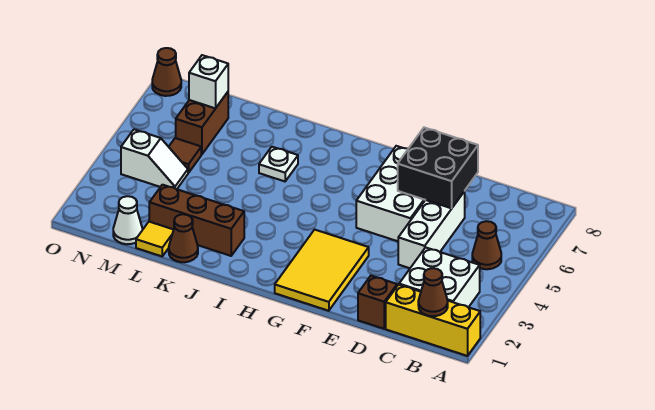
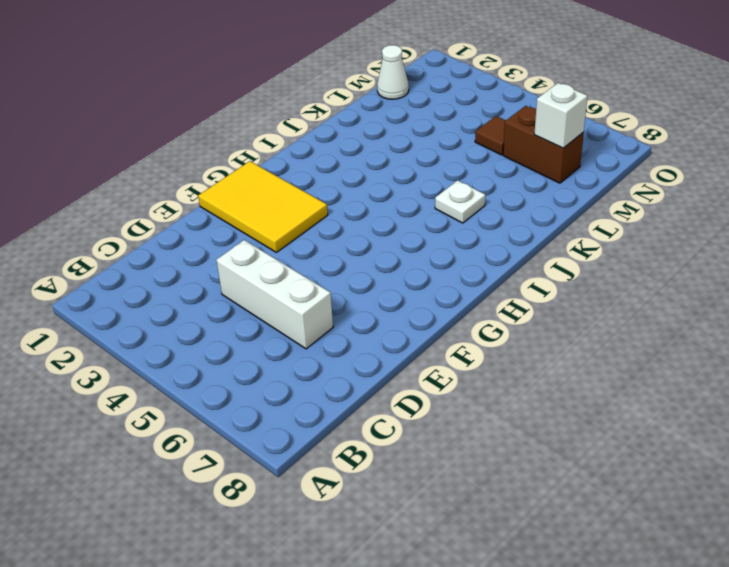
none -> yellow 1x3 brick [386,285,480,356]
none -> white 2x2 brick [399,247,480,307]
none -> brown 1x1 cone [472,221,501,269]

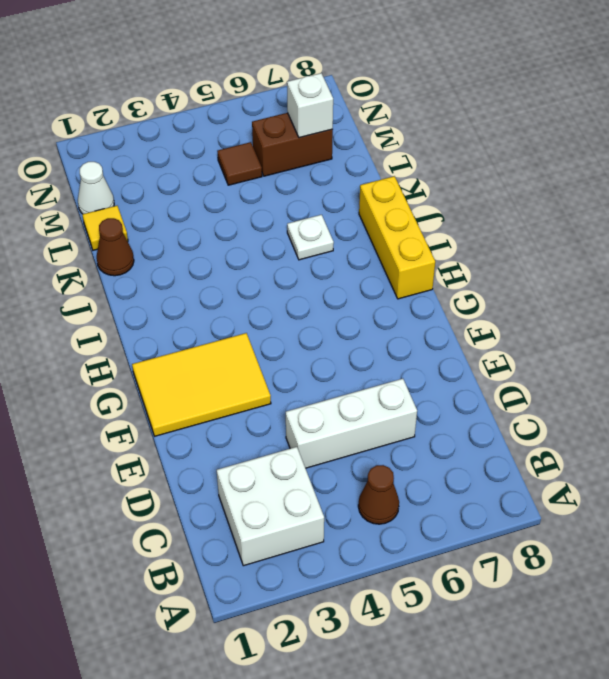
yellow 1x3 brick [359,176,435,299] -> yellow 1x3 brick moved to [386,285,480,356]
none -> brown 1x1 brick [358,276,397,329]
none -> white 2x3 brick [356,146,425,241]
none -> brown 1x3 brick [149,185,244,256]

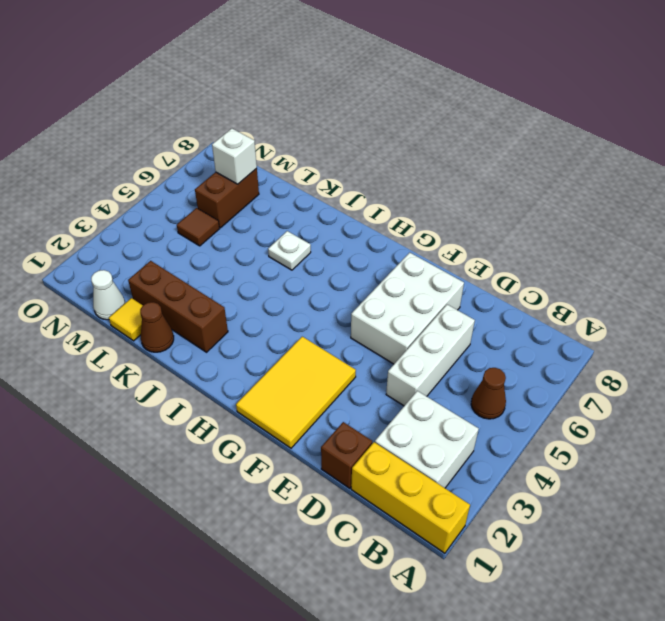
none -> white 1x2 slope [121,129,188,189]
none -> brown 1x1 cone [152,48,181,96]
none -> brown 1x1 cone [418,268,448,316]

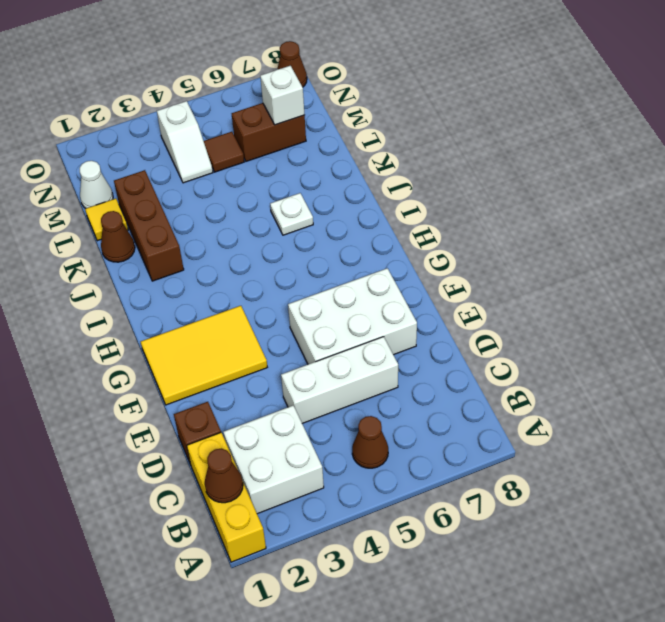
none -> black 2x2 brick [398,128,478,208]

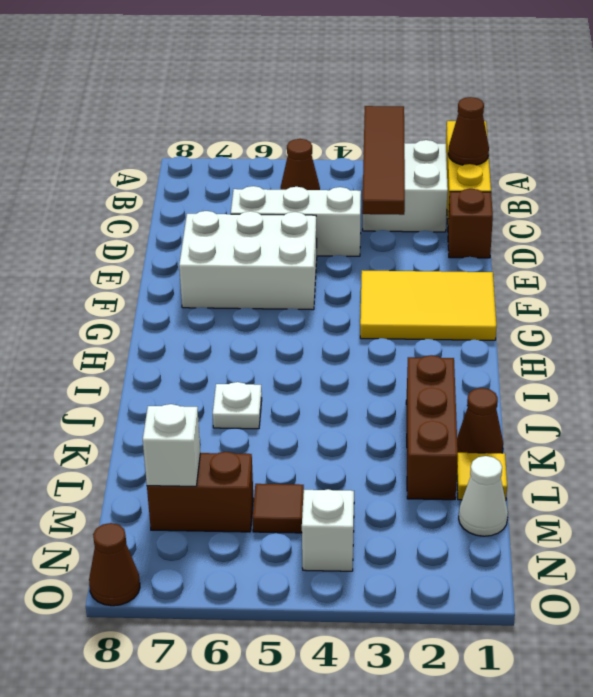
brown 1x4 tile [362,106,405,215] -> none
none -> black 2x2 brick [398,128,478,208]

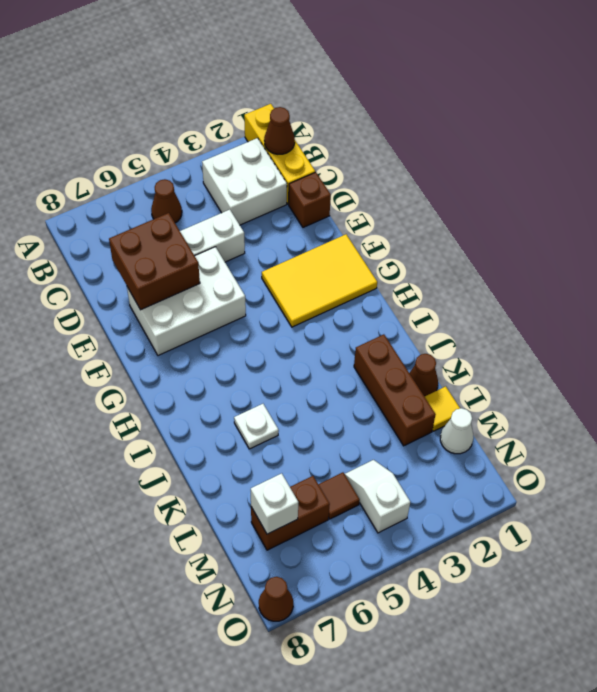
brown 2x2 brick [109,213,200,310] -> black 2x2 brick [398,128,478,208]

